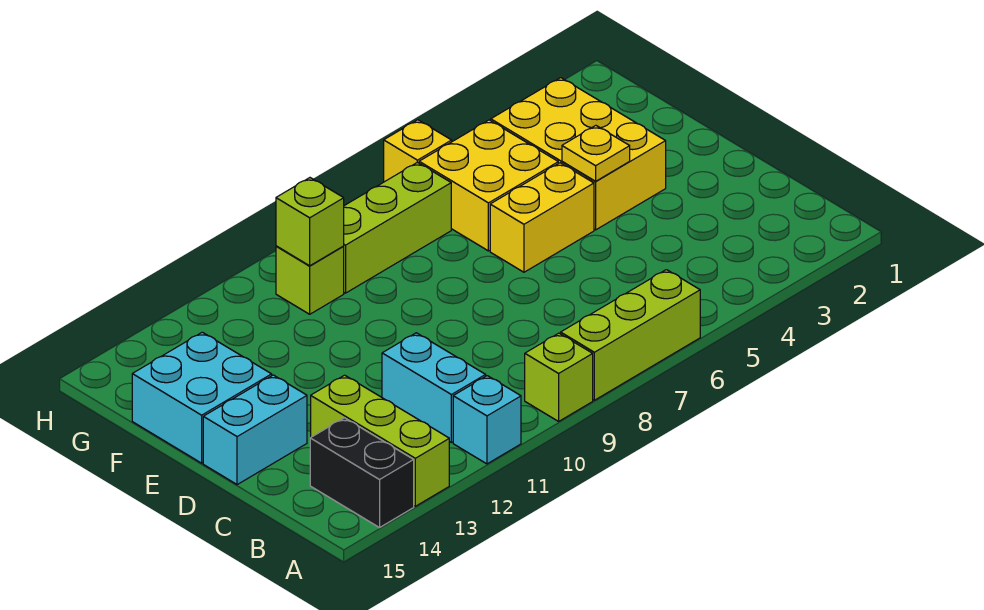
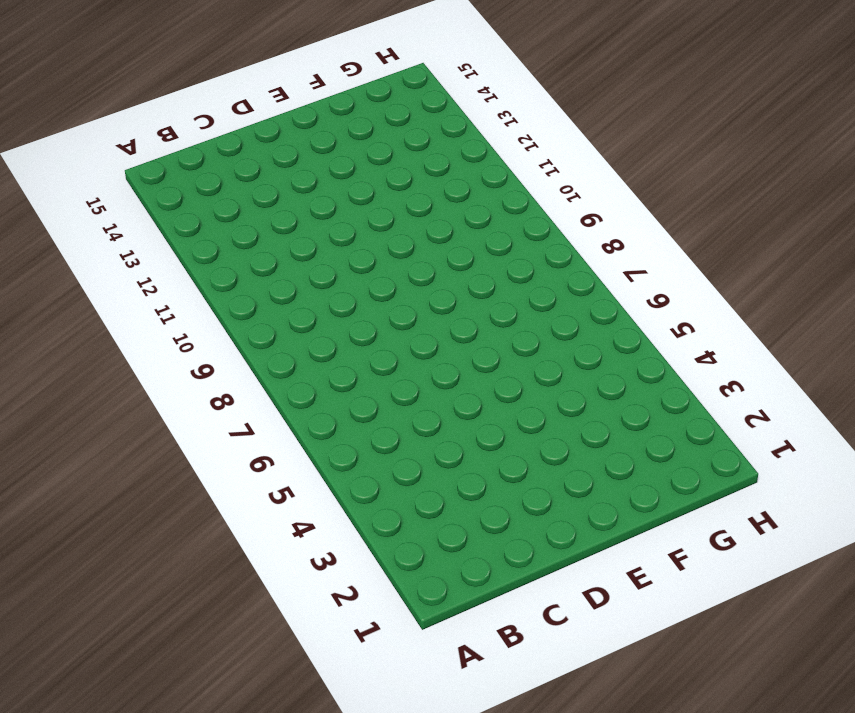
none -> lime 1x3 brick [561,270,700,400]
none -> lime 1x1 brick [525,333,593,421]
none -> cyan 1x1 brick [453,376,521,464]

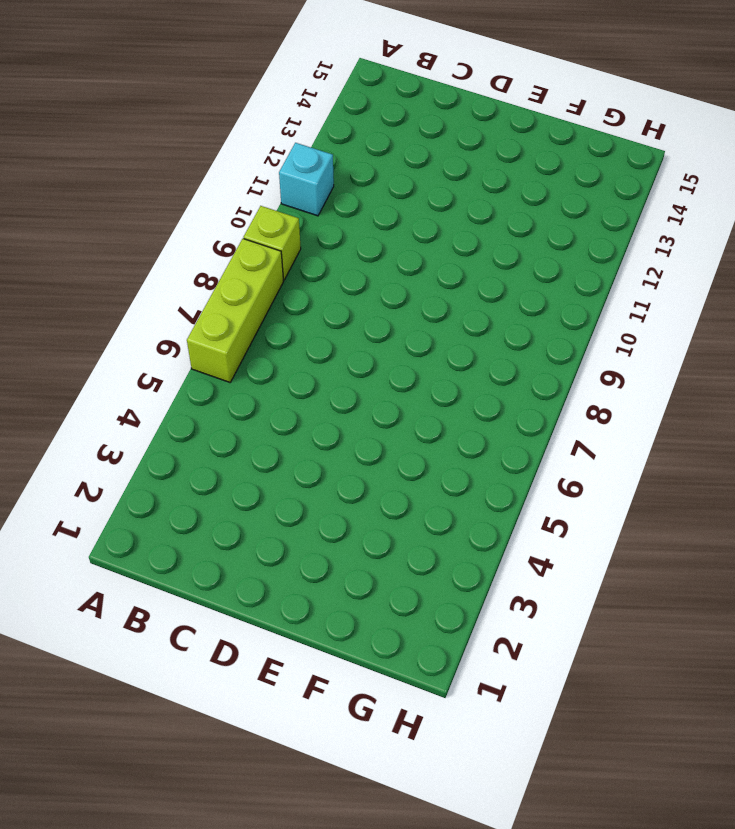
none -> lime 1x3 brick [311,375,449,506]
none -> black 1x2 brick [310,418,414,528]
none -> cyan 1x2 brick [382,333,486,443]

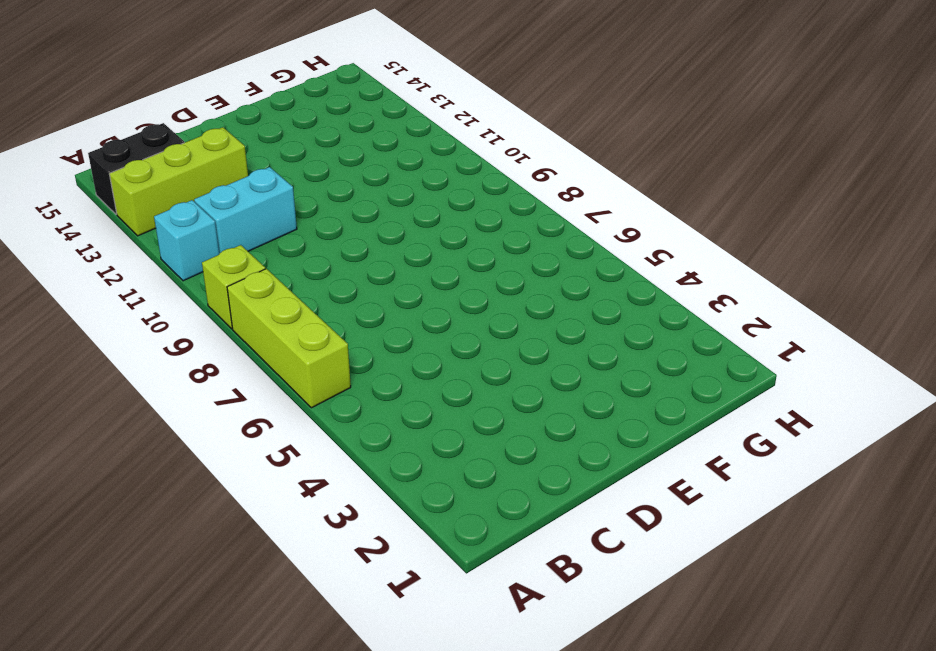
none -> cyan 1x2 brick [203,375,307,485]
none -> yellow 2x3 brick [491,78,666,230]
none -> yellow 1x2 brick [490,163,594,272]

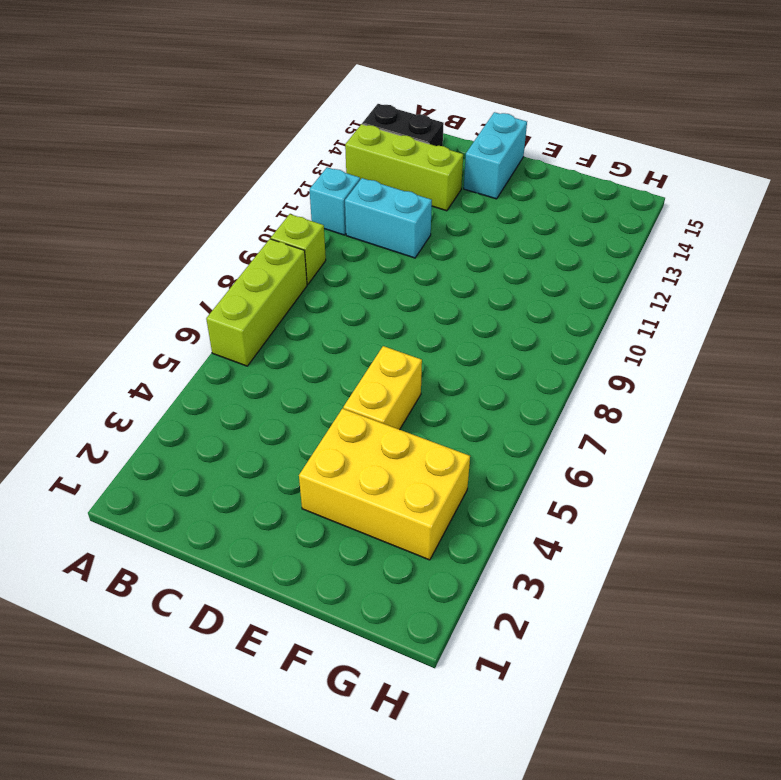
none -> cyan 2x2 brick [132,332,272,463]
none -> yellow 2x2 brick [419,120,558,251]
none -> lime 1x3 brick [344,162,451,293]

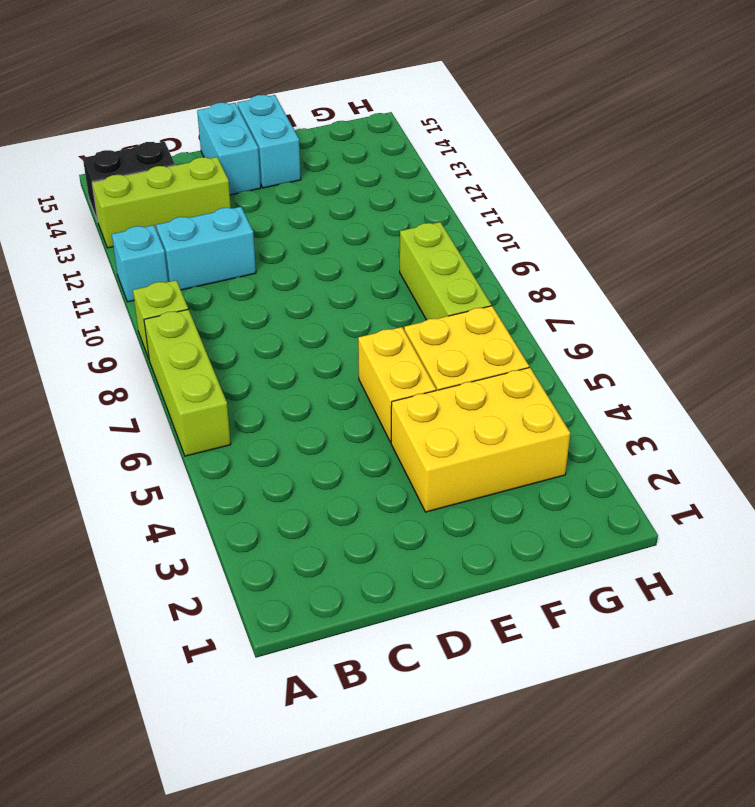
cyan 1x2 brick [237,95,301,188] -> cyan 2x2 brick [132,332,272,463]
none -> lime 1x1 brick [276,246,344,314]
none -> yellow 1x1 brick [384,120,452,182]
none -> yellow 1x1 plate [562,126,630,181]

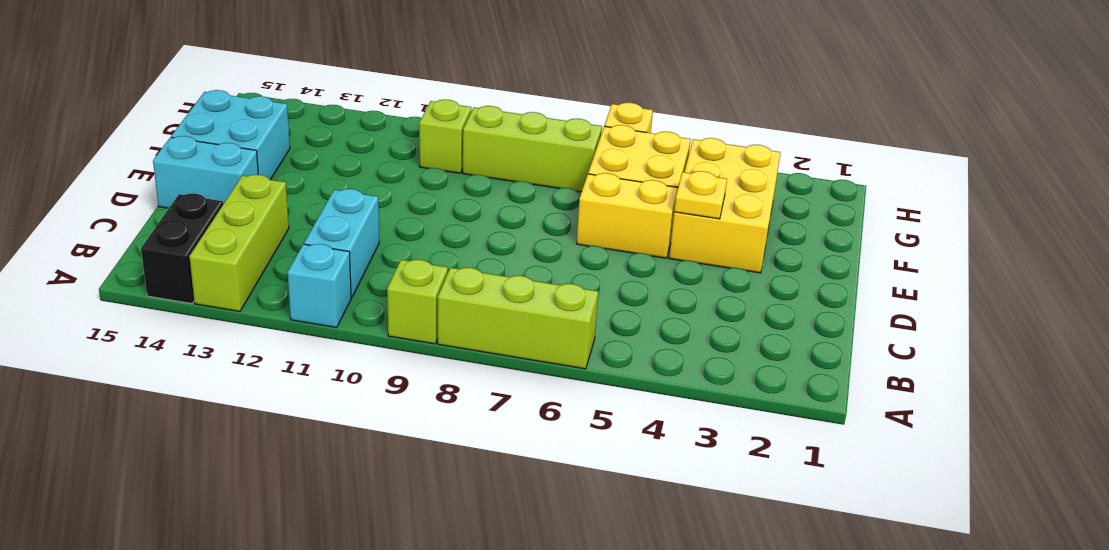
none -> lime 1x1 brick [276,178,344,266]

